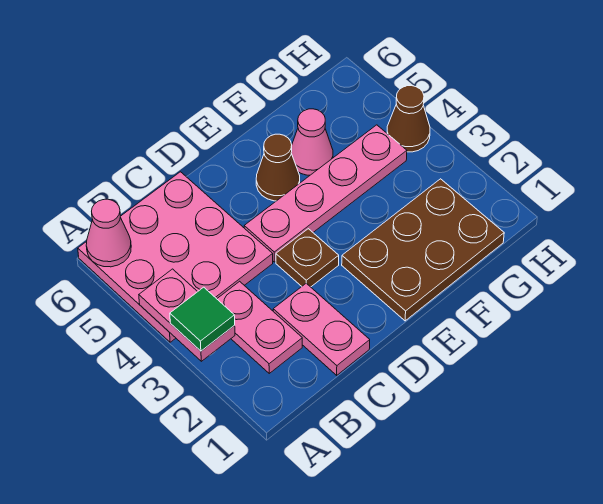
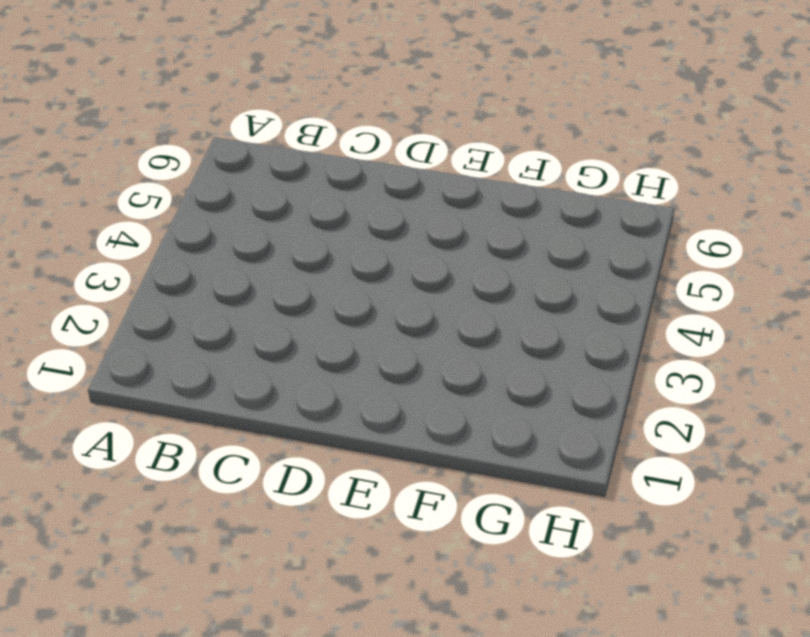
none -> pink 3x3 plate [78,172,273,342]
none -> pink 1x2 plate [217,281,302,373]
none -> pink 1x2 plate [273,283,370,375]

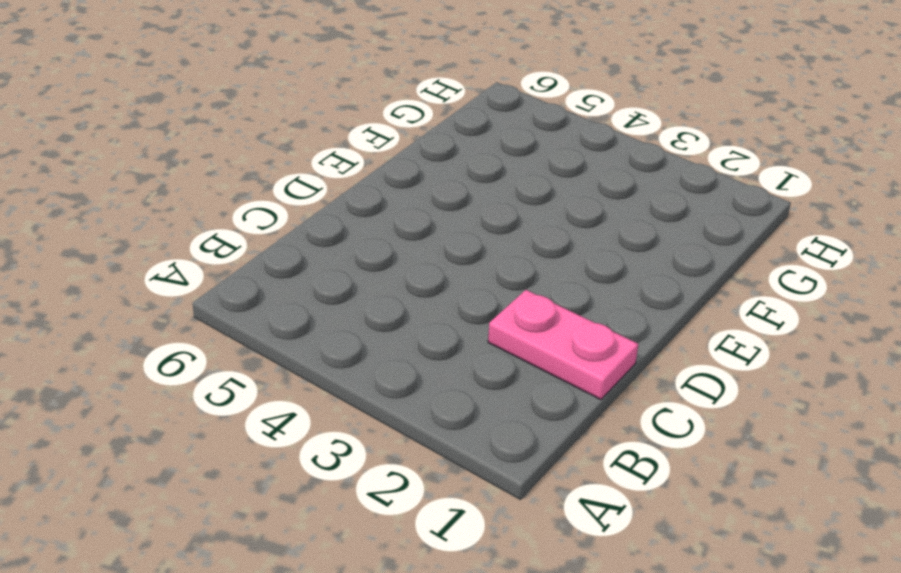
none -> pink 3x3 plate [78,172,273,342]
none -> pink 1x2 plate [217,281,302,373]
none -> brown 1x1 plate [276,229,339,287]

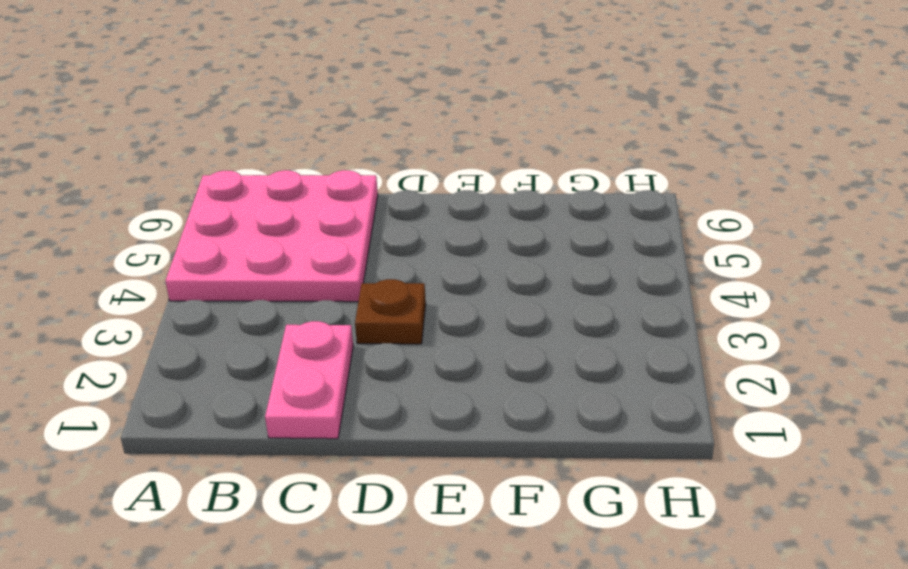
none -> pink 1x2 plate [217,281,302,373]
none -> pink 1x4 plate [244,125,407,262]
none -> brown 2x3 plate [342,179,504,321]

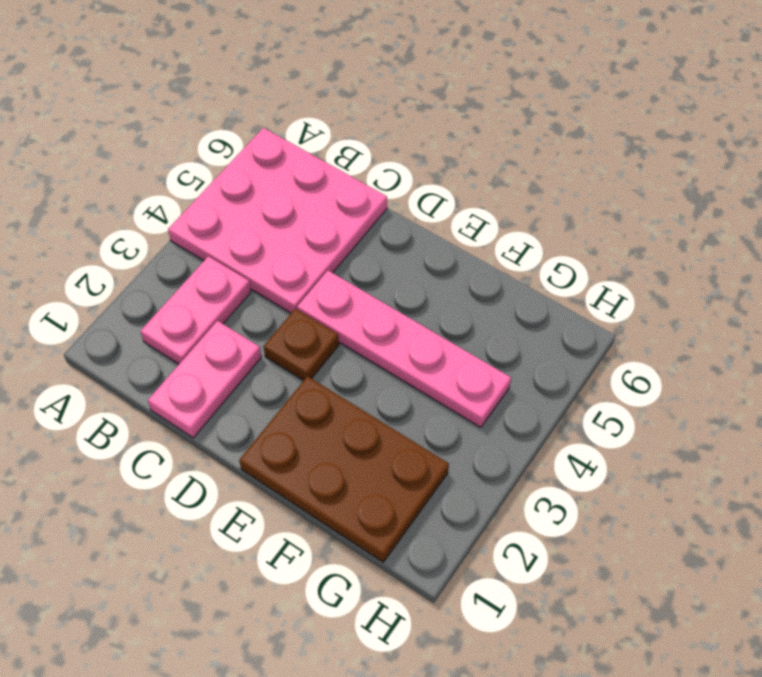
none -> brown 1x1 cone [256,134,300,201]
none -> pink 1x1 cone [291,109,333,175]
none -> brown 1x1 cone [387,86,430,152]

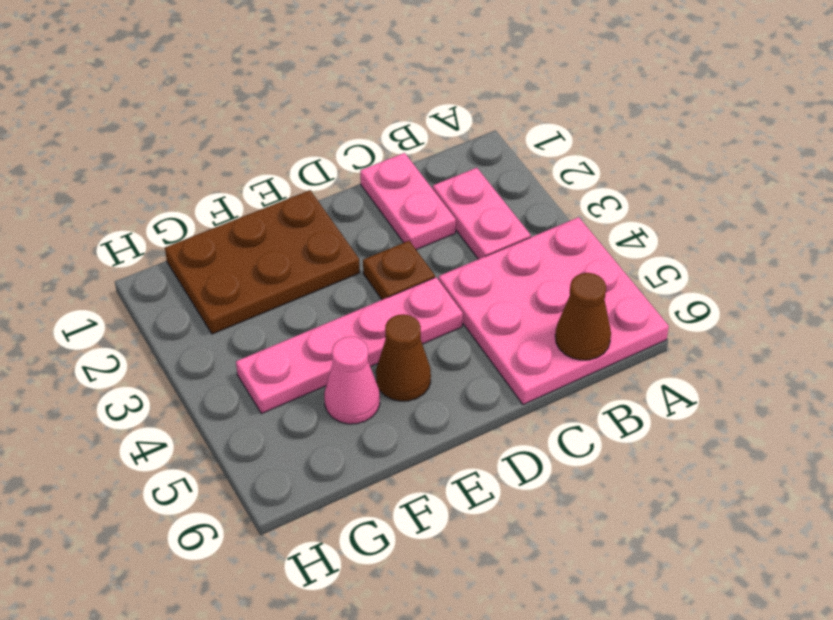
brown 1x1 cone [555,273,611,360] -> brown 1x1 cone moved to [387,86,430,152]
none -> pink 1x2 plate [139,269,235,361]
none -> pink 1x1 cone [86,199,131,267]
none -> green 1x1 tile [170,287,235,351]

